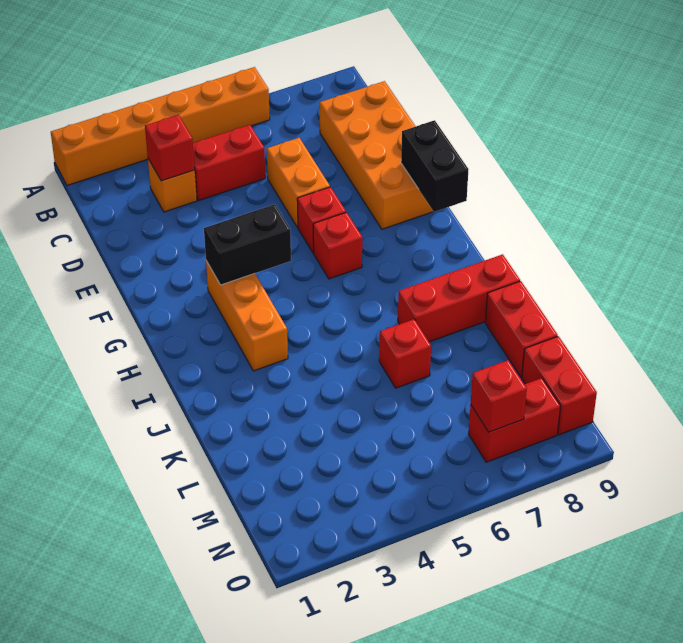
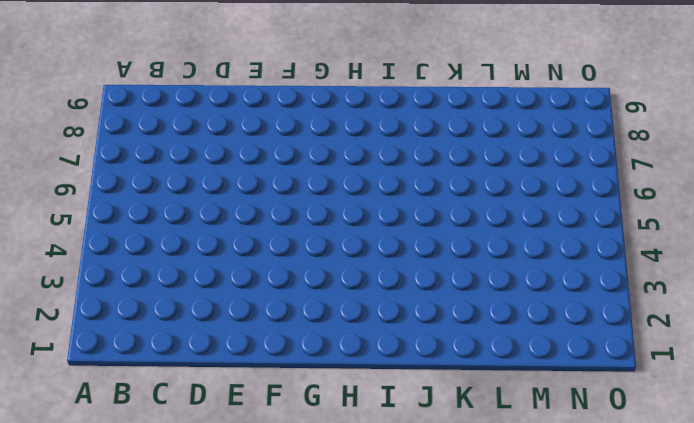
none -> orange 1x6 brick [51,67,270,185]
none -> orange 1x1 brick [148,159,197,212]
none -> red 1x2 brick [193,125,265,200]

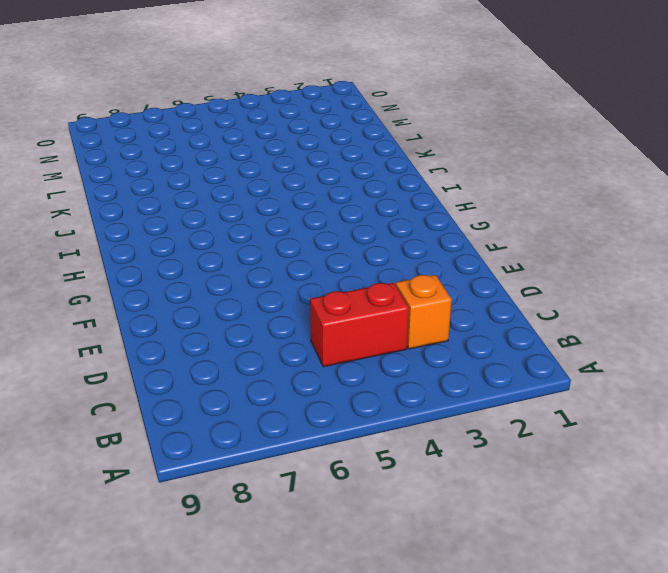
none -> orange 1x6 brick [51,67,270,185]
none -> orange 2x4 brick [320,81,433,229]
none -> orange 1x2 brick [267,138,330,227]

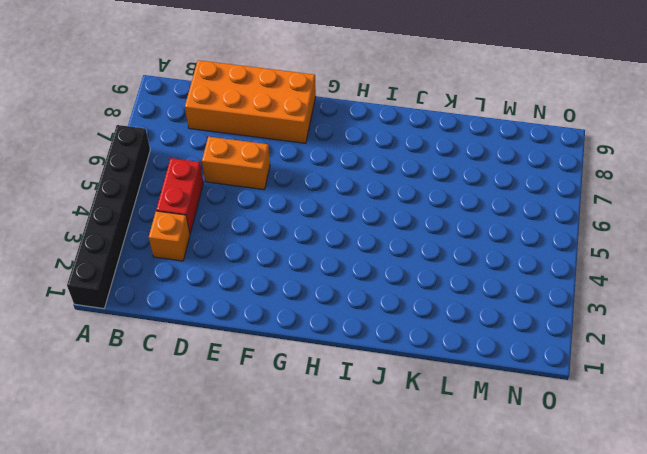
black 1x6 brick [67,125,150,309] -> orange 1x6 brick [51,67,270,185]
none -> red 1x1 brick [297,187,346,253]
none -> orange 1x3 brick [206,261,288,371]
none -> red 1x1 brick [313,212,362,279]

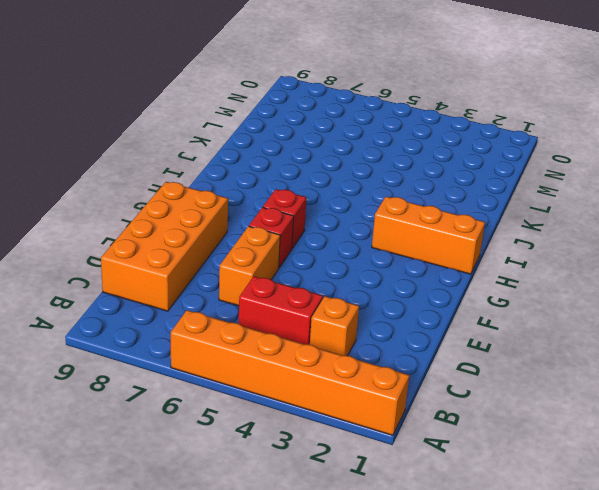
orange 1x3 brick [372,197,485,274] -> orange 1x3 brick turned to [206,261,288,371]
none -> red 1x3 brick [398,254,520,342]
none -> red 1x1 brick [379,319,431,388]
none -> red 1x2 brick [485,281,558,377]

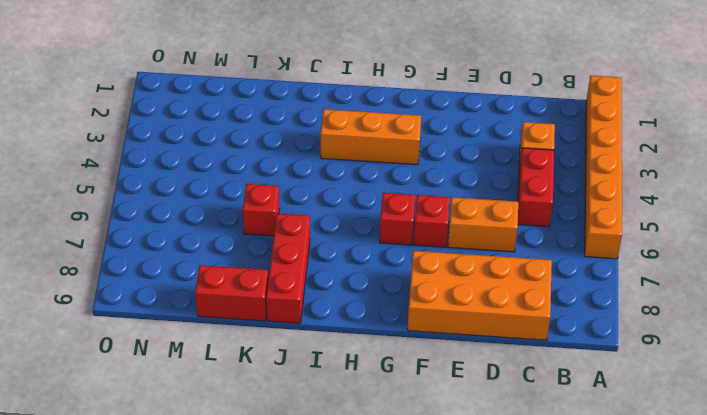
none -> red 1x2 brick [522,336,597,435]
none -> red 1x2 brick [468,378,560,462]
none -> red 1x1 brick [145,115,195,181]

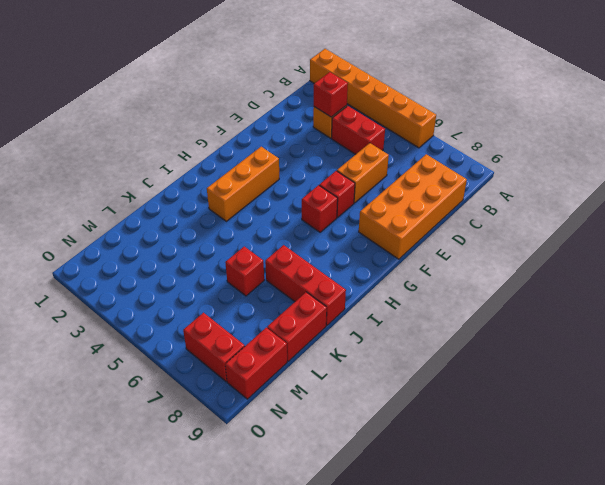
none -> black 1x2 brick [401,120,469,212]
none -> black 1x2 brick [204,204,291,285]
none -> red 1x1 brick [471,360,527,432]

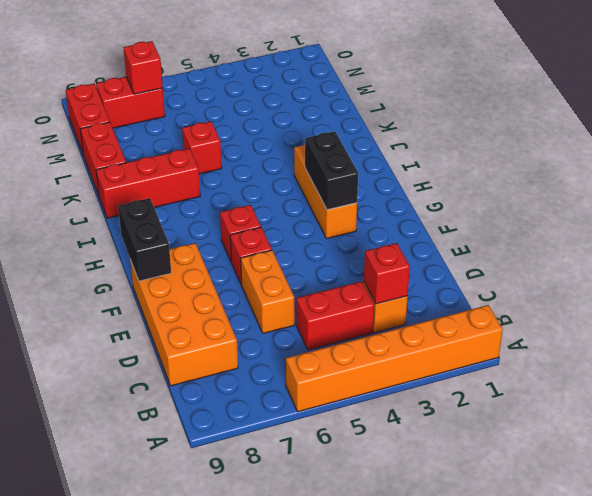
black 1x2 brick [305,131,358,210] -> black 1x2 brick turned to [204,204,291,285]

